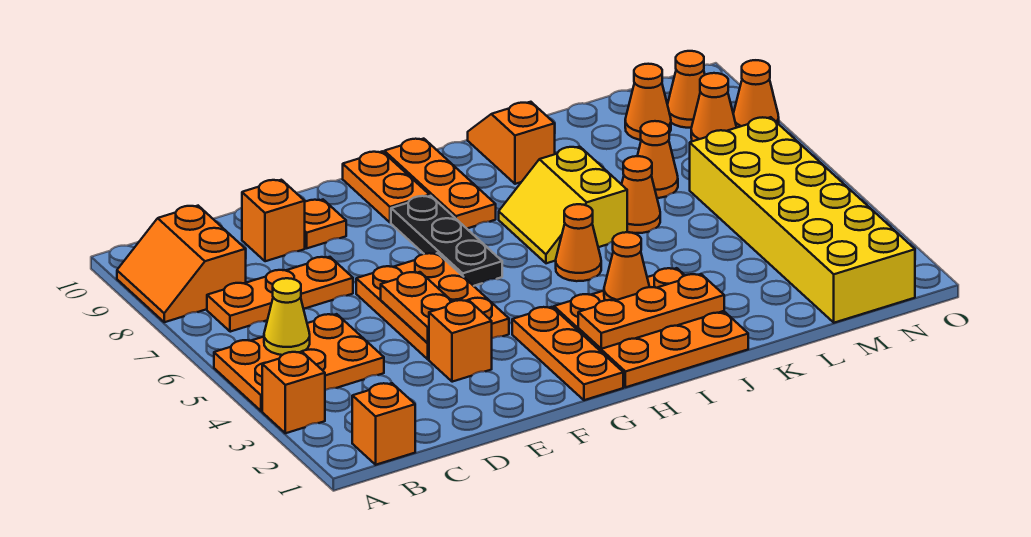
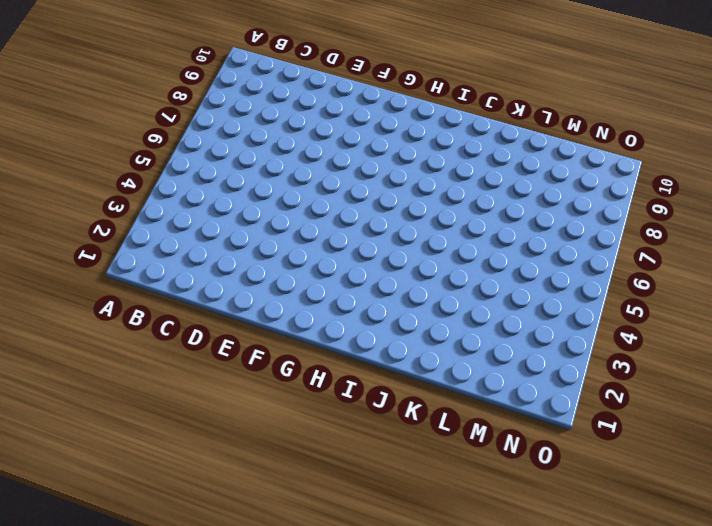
none -> orange 1x1 brick [262,352,325,433]
none -> orange 2x3 plate [214,314,384,411]
none -> orange 2x2 slope [117,206,246,322]

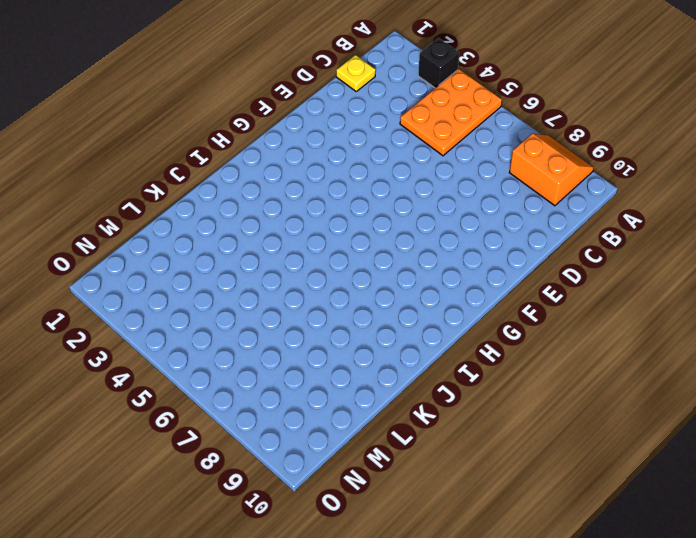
black 1x1 brick [418,38,459,88] -> orange 1x1 brick [262,352,325,433]
yellow 1x1 plate [336,55,376,91] -> none
none -> orange 1x1 brick [352,383,415,465]
none -> orange 1x3 plate [207,257,353,332]
none -> orange 1x1 brick [242,180,305,261]

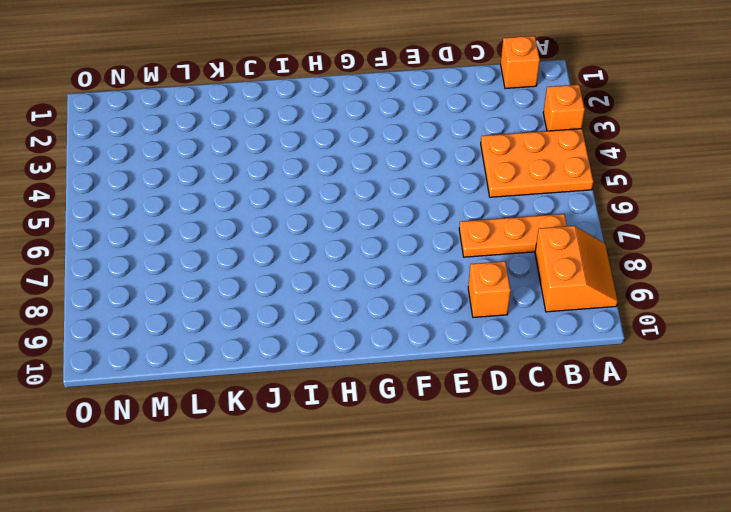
none -> orange 1x1 brick [429,300,492,382]
none -> orange 2x3 plate [356,253,509,359]
none -> orange 1x1 plate [305,200,346,248]

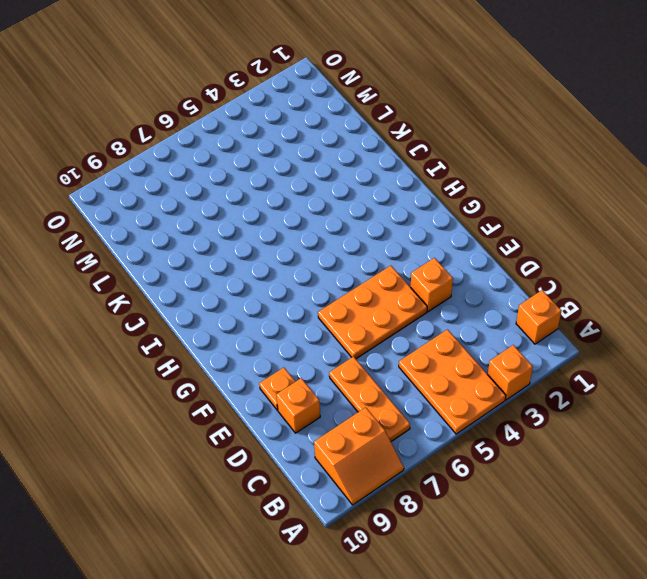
none -> orange 1x3 plate [512,307,623,400]
none -> black 1x3 plate [391,196,502,286]
none -> orange 1x2 plate [343,151,430,223]

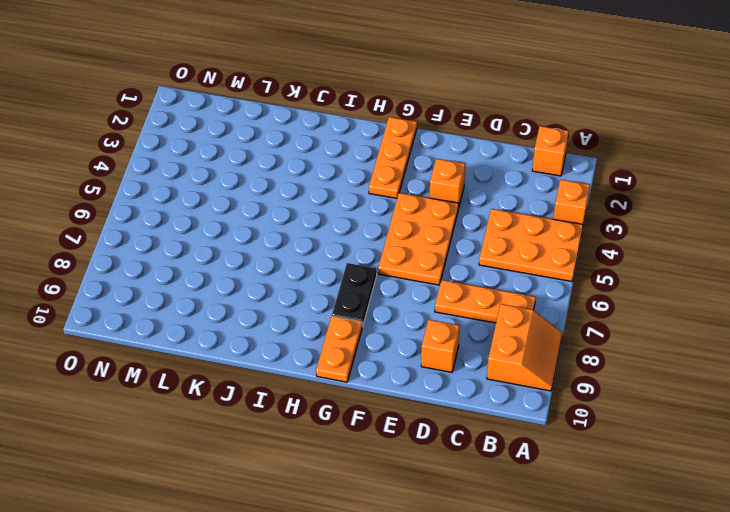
black 1x2 plate [332,263,377,327] -> black 1x3 plate [391,196,502,286]
none -> orange 1x1 plate [305,200,346,248]
none -> orange 3x3 plate [554,268,748,387]
none -> orange 1x3 plate [384,139,496,228]

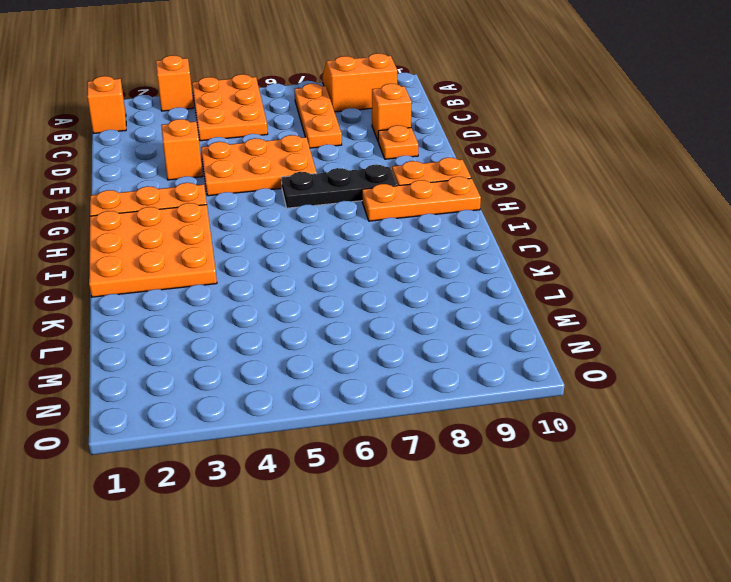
none -> orange 1x1 cone [556,204,601,281]
none -> yellow 2x2 slope [499,147,627,263]
none -> orange 1x2 slope [468,102,555,184]

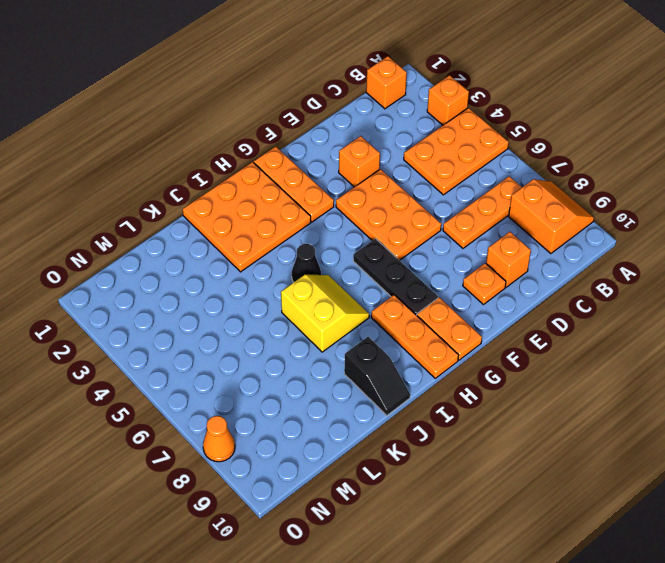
black 1x1 cone [292,244,321,283] -> orange 1x1 cone [556,204,601,281]
black 1x2 slope [344,337,410,416] -> orange 1x2 slope [468,102,555,184]
none -> orange 1x1 cone [621,156,660,233]
none -> orange 1x1 cone [637,121,678,198]
none -> yellow 2x6 brick [690,117,915,323]

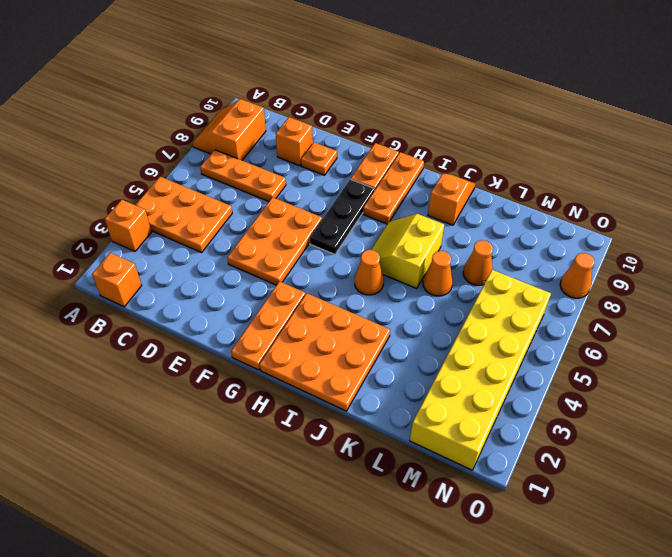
none -> orange 1x1 brick [429,300,492,382]
none -> orange 1x1 cone [625,64,671,140]
none -> orange 1x1 cone [691,73,737,141]

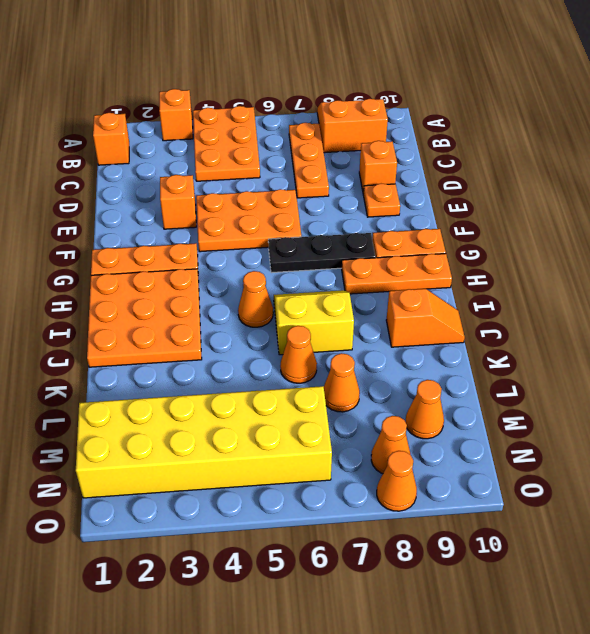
none -> orange 1x1 cone [667,51,705,128]
none -> yellow 1x1 cone [264,278,310,355]
none -> orange 1x2 plate [381,272,453,343]

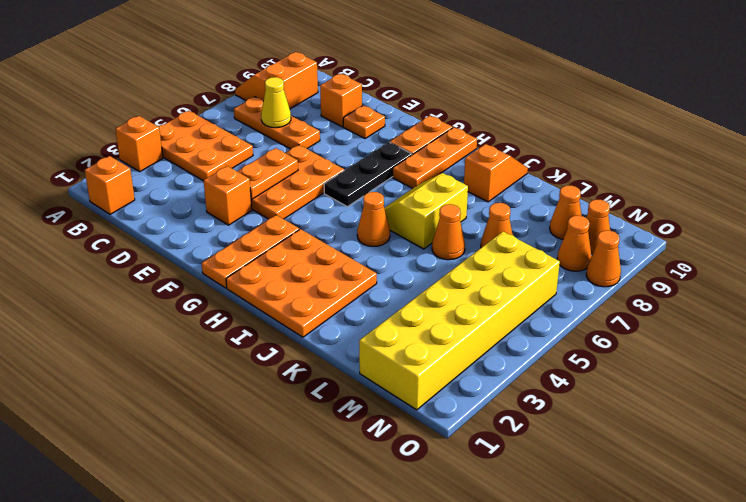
yellow 1x1 cone [261,77,291,128] -> yellow 1x1 cone moved to [264,278,310,355]
none -> orange 1x3 plate [578,274,724,349]
none -> orange 1x1 cone [604,232,649,301]

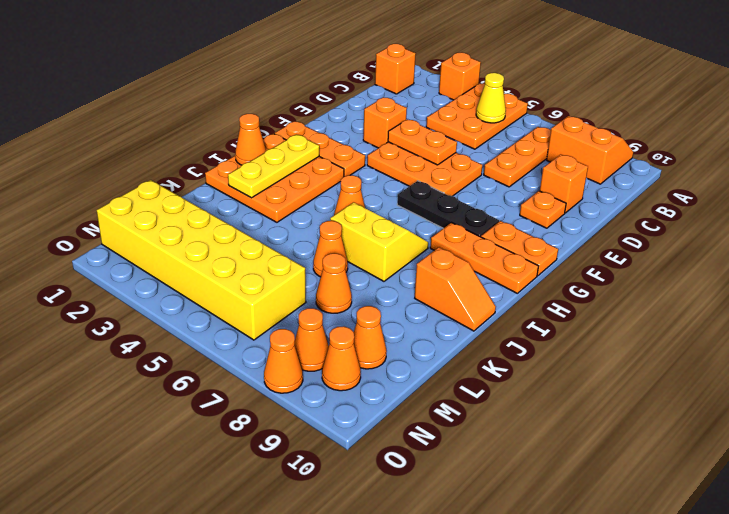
yellow 1x3 plate [228,134,319,198] -> orange 1x3 plate [578,274,724,349]
orange 1x1 cone [235,114,266,165] -> orange 1x1 cone moved to [604,232,649,301]

